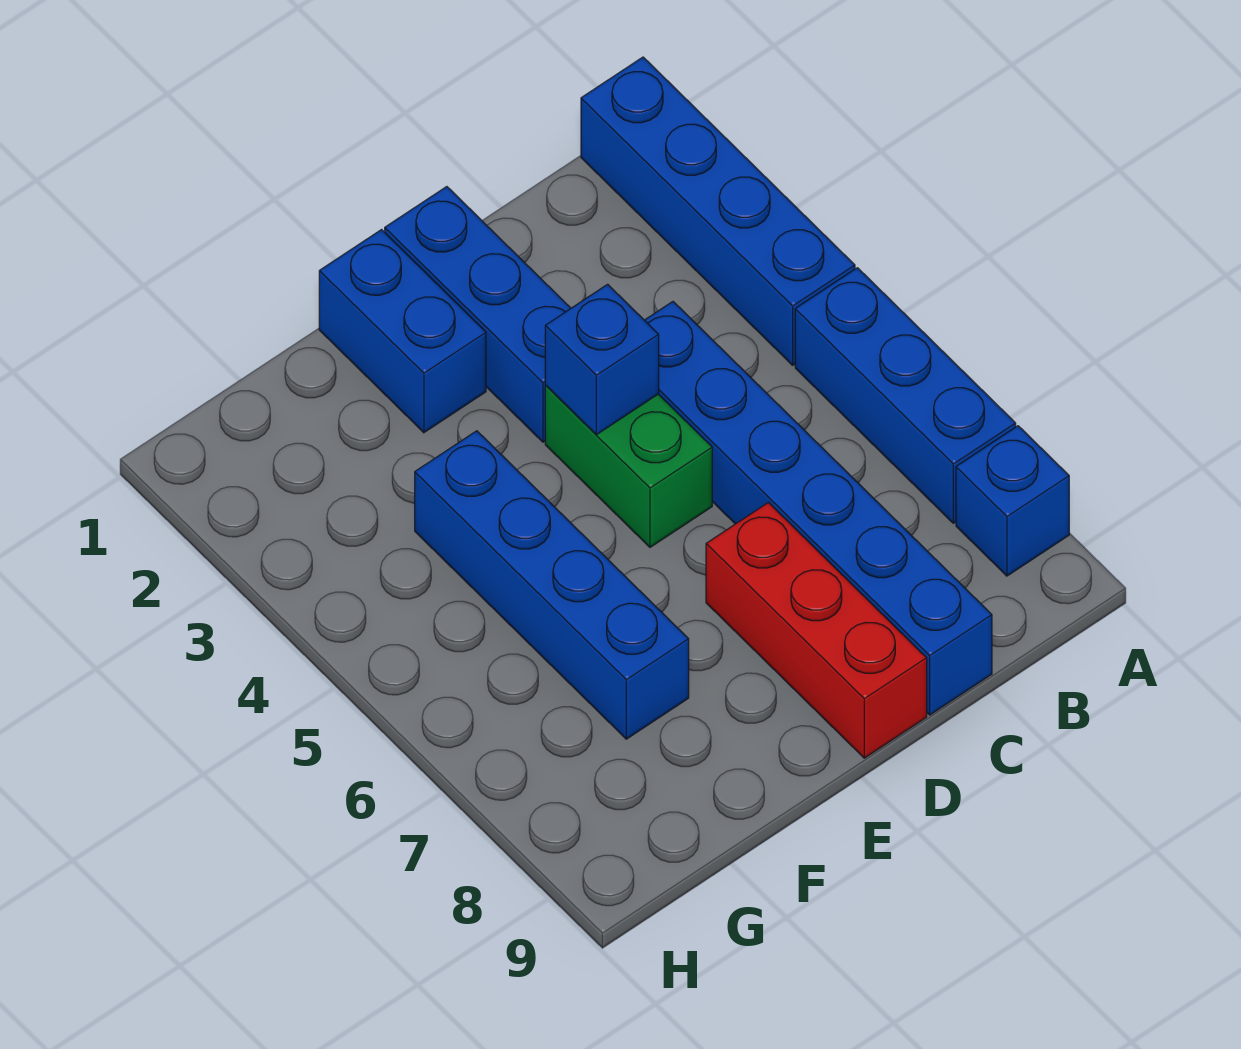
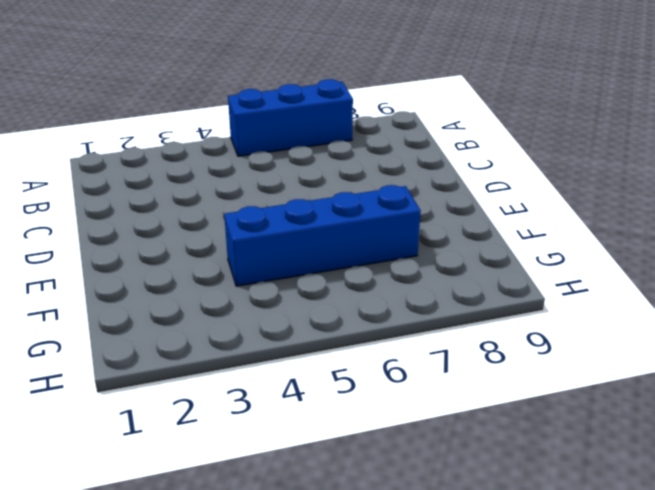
none -> blue 1x4 brick [581,57,855,365]
none -> blue 1x1 brick [956,426,1069,576]

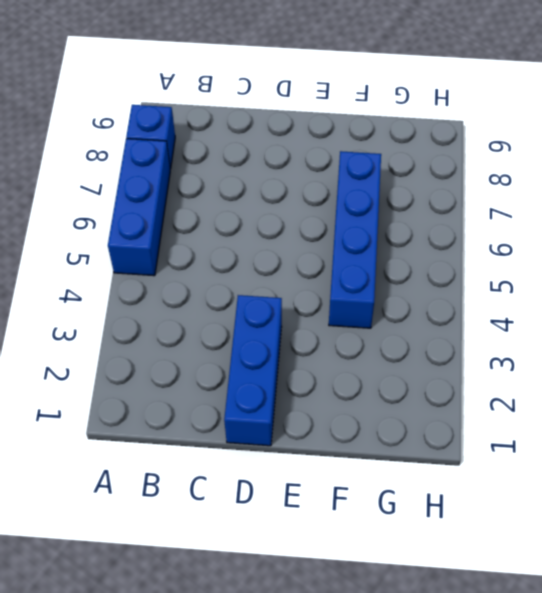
none -> blue 1x4 brick [581,57,855,365]
none -> blue 1x6 brick [645,302,992,715]

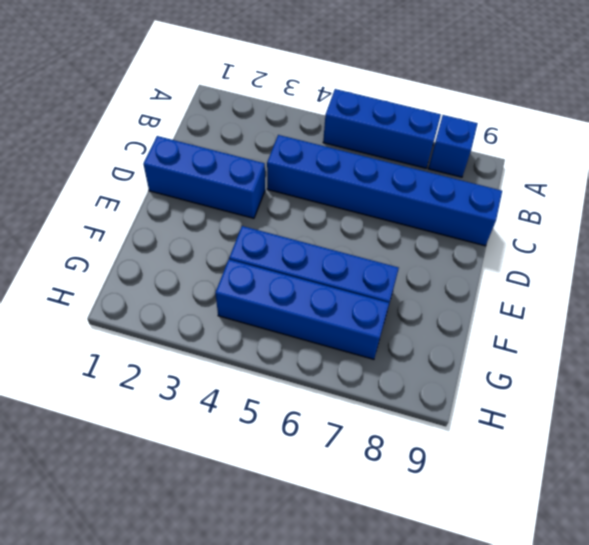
blue 1x4 brick [215,259,389,359] -> blue 1x4 brick moved to [581,57,855,365]
none -> green 1x2 brick [545,386,712,547]
none -> red 1x3 brick [706,502,927,758]

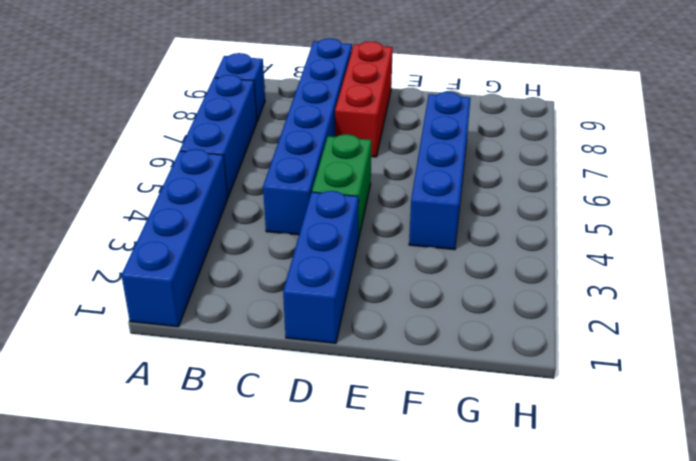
none -> blue 1x2 brick [319,230,486,433]
none -> blue 1x1 brick [545,284,659,435]

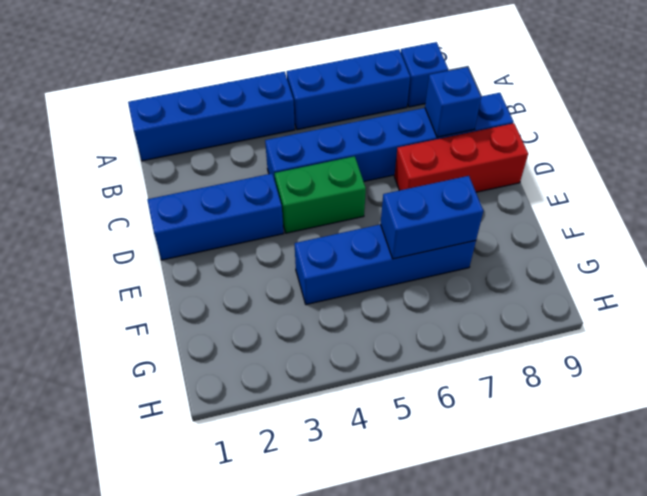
blue 1x1 brick [425,67,481,137] -> blue 1x1 brick moved to [545,284,659,435]
blue 1x2 brick [381,176,483,259] -> blue 1x2 brick moved to [319,230,486,433]

